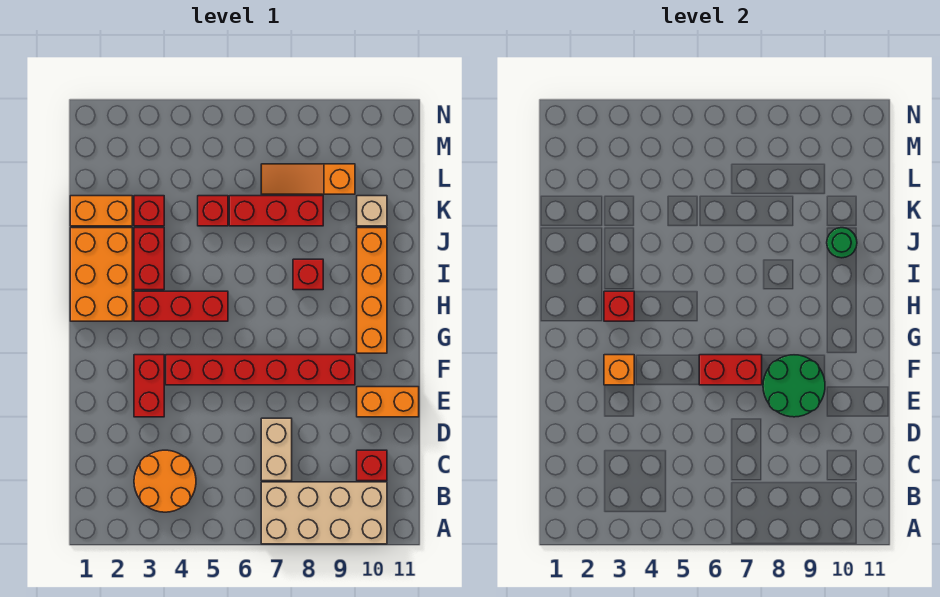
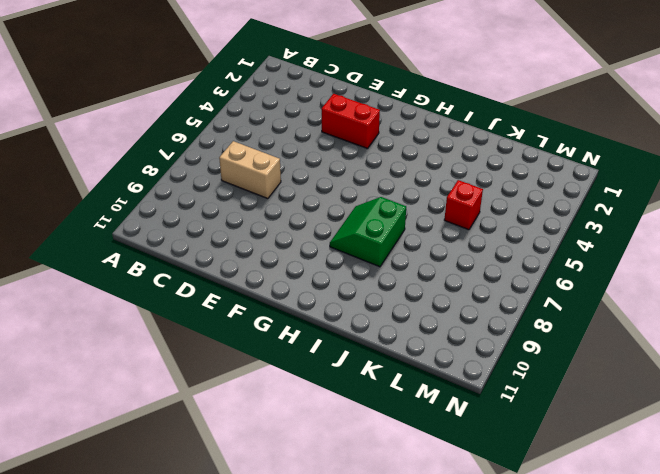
green 2x2 slope [330,197,406,267] -> red 1x1 brick [293,259,323,290]
none -> tan 2x4 brick [261,482,387,544]
none -> orange 2x2 round brick [134,450,196,512]
none -> red 1x1 brick [357,450,387,481]

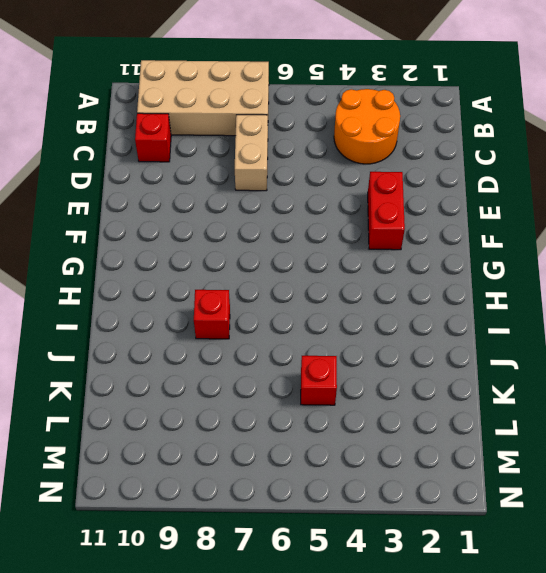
none -> orange 1x2 brick [357,387,419,417]
none -> red 1x6 brick [166,355,355,385]
none -> orange 1x4 brick [357,228,387,353]

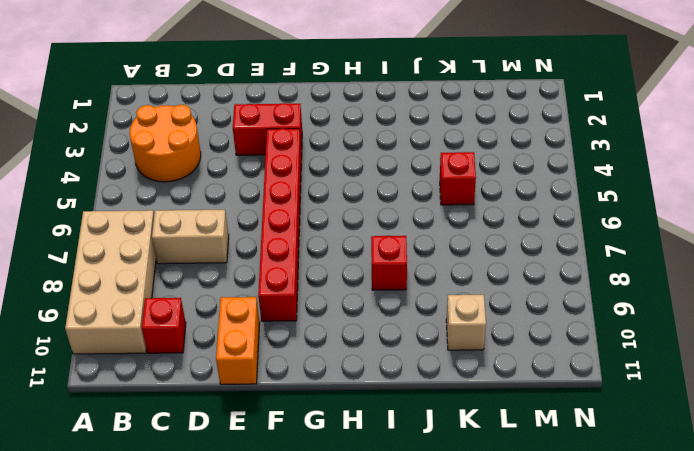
none -> orange 1x4 brick [357,228,387,353]
none -> orange 2x3 brick [70,228,132,321]
none -> red 1x3 brick [134,291,228,321]

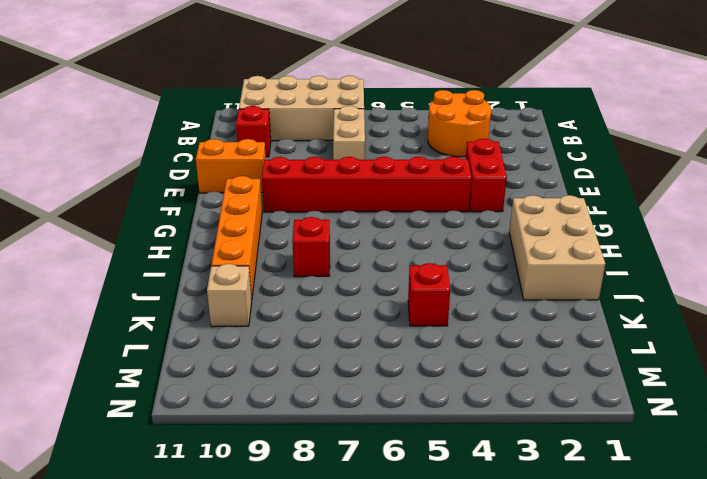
tan 2x3 brick [509,195,605,300] -> orange 2x3 brick [70,228,132,321]
none -> red 1x3 brick [134,291,228,321]
none -> red 1x2 brick [134,228,164,290]
none -> orange 1x2 brick [70,196,132,226]

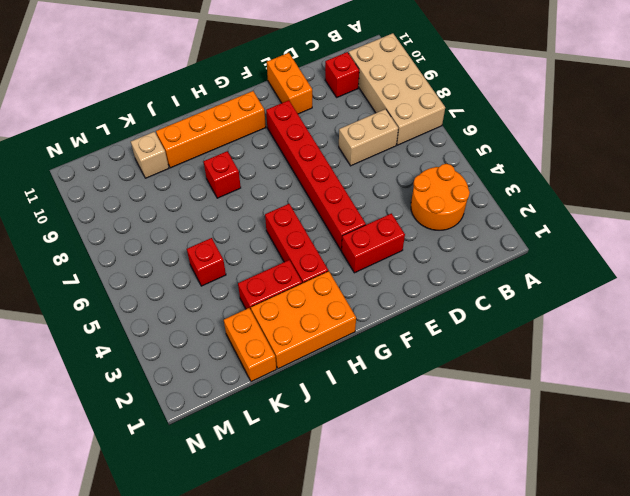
none -> red 1x1 brick [134,196,164,226]
none -> red 1x3 brick [229,196,323,226]
none -> orange 1x3 slope [261,164,355,194]

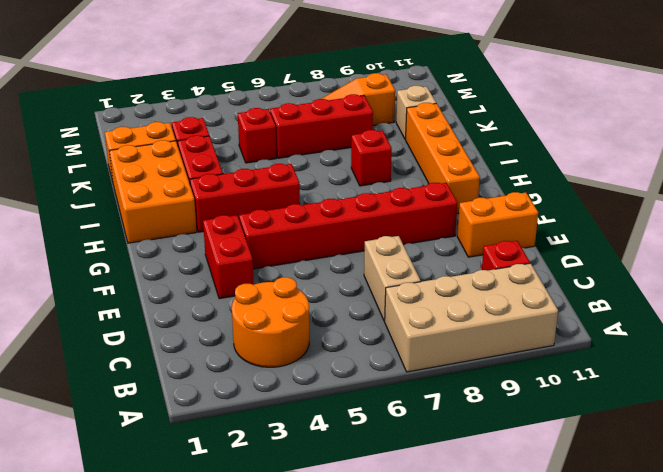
none -> green 2x2 round brick [763,355,825,417]
none -> orange 1x1 brick [604,355,634,385]
none -> red 1x2 brick [699,355,762,385]

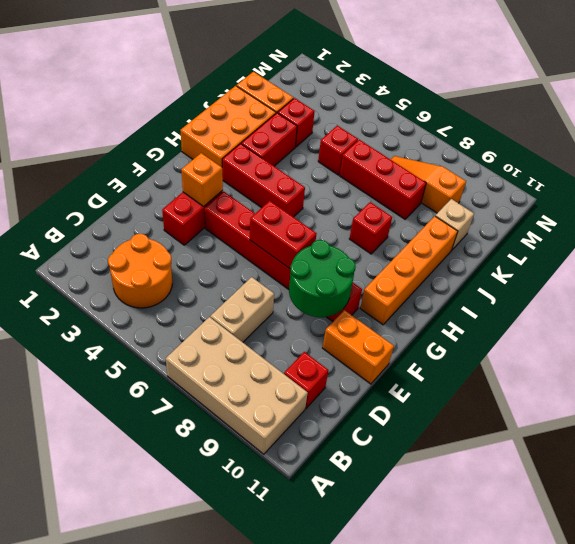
none -> red 1x1 brick [604,291,634,321]
none -> green 1x1 round brick [827,228,857,258]

